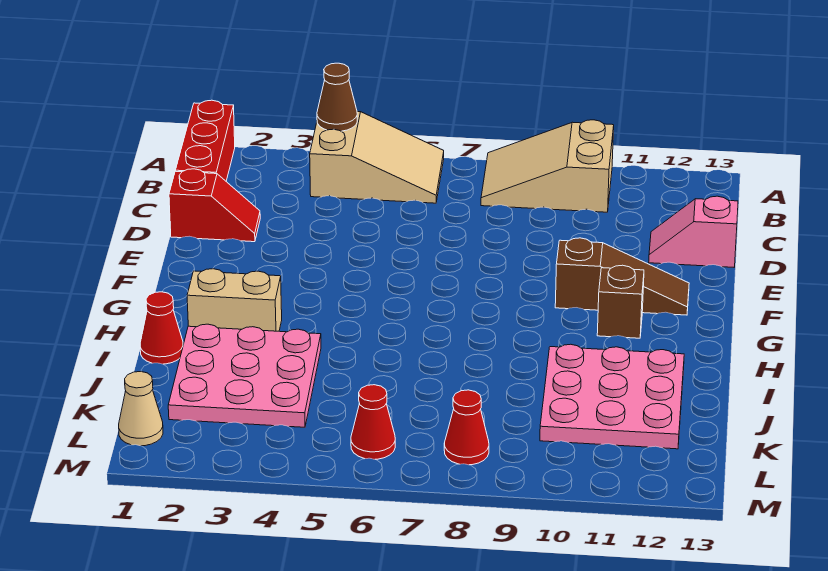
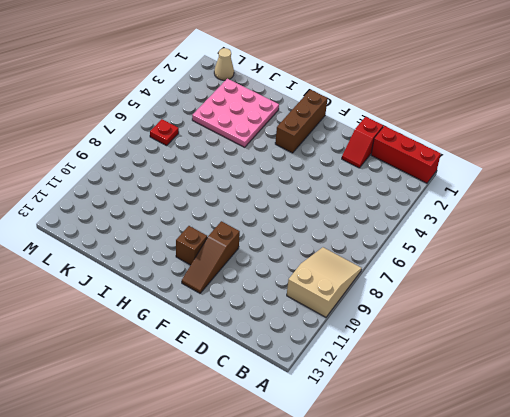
brown 1x3 brick [275,90,328,153] -> none
red 1x1 plate [150,119,179,146] -> red 1x1 cone [351,385,395,459]
none -> tan 2x3 slope [310,111,444,203]
none -> pink 1x2 slope [649,196,738,267]
none -> tan 1x2 brick [187,269,282,331]

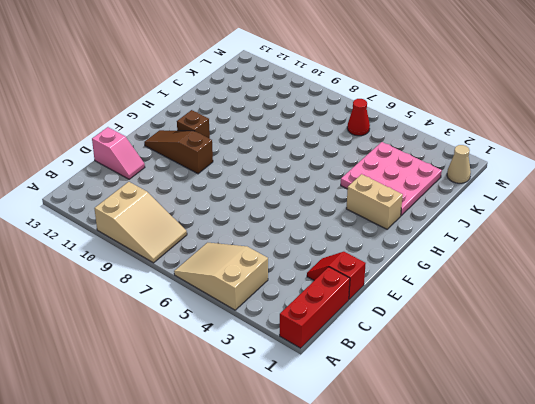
none -> red 1x1 cone [140,292,183,364]
none -> pink 3x3 plate [540,344,684,449]
none -> red 1x1 cone [444,390,489,465]

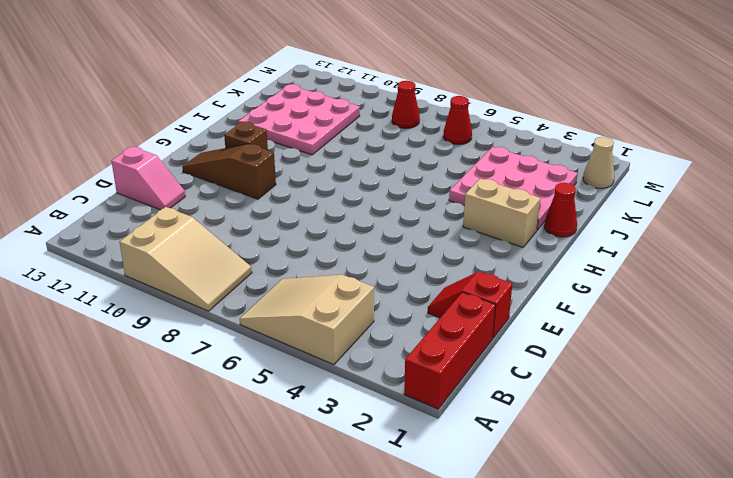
none -> brown 1x1 cone [317,63,357,131]

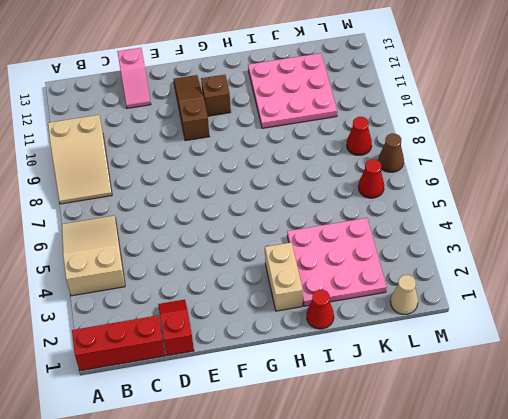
brown 1x1 cone [378,133,404,172] -> brown 1x1 cone moved to [317,63,357,131]

